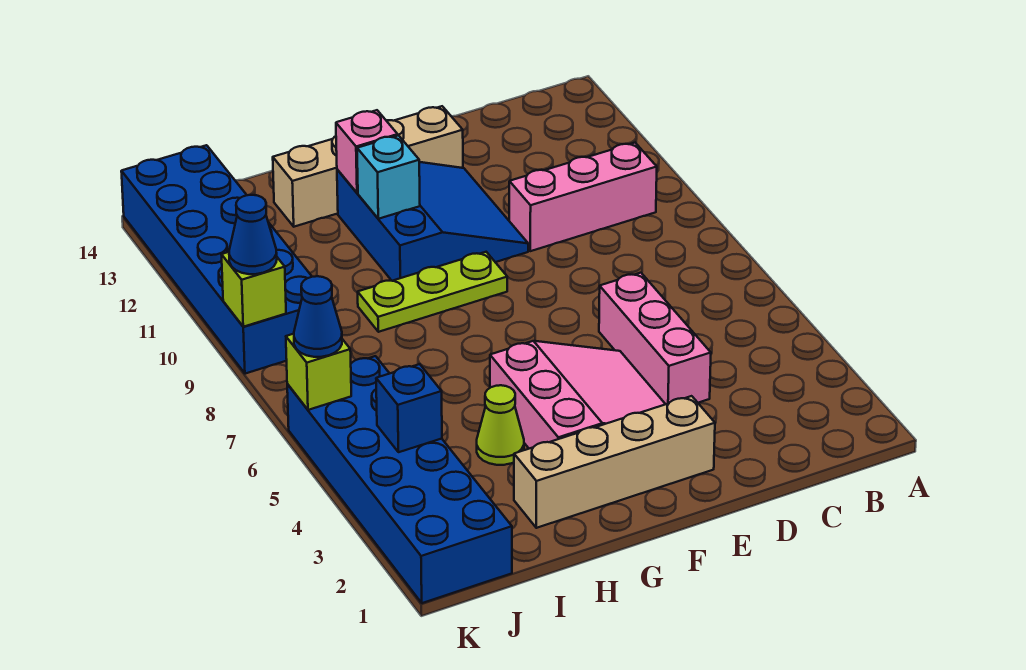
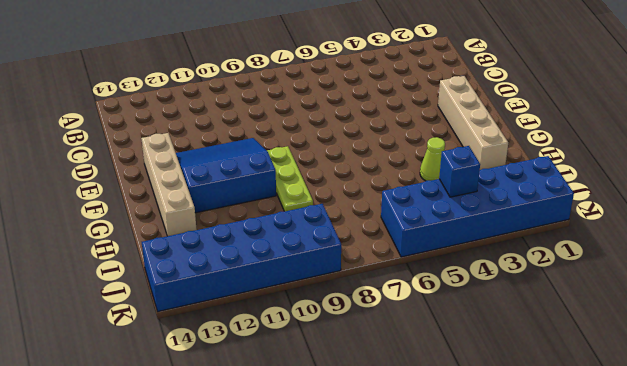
none -> pink 1x3 brick [509,143,657,251]
none -> pink 1x3 brick [599,273,711,404]
none -> pink 3x3 slope [490,341,665,449]

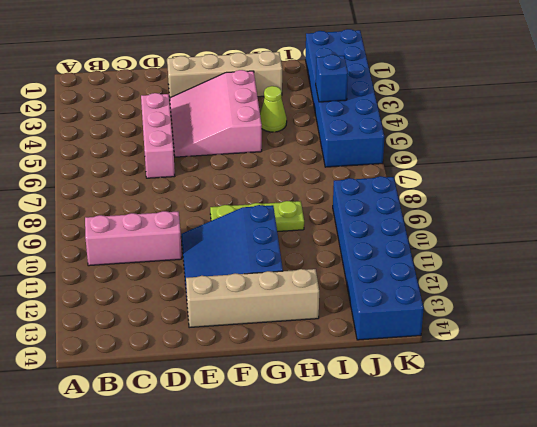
none -> cyan 1x1 brick [357,136,420,219]
none -> pink 1x1 brick [336,110,398,193]
none -> lime 1x1 brick [286,334,351,410]

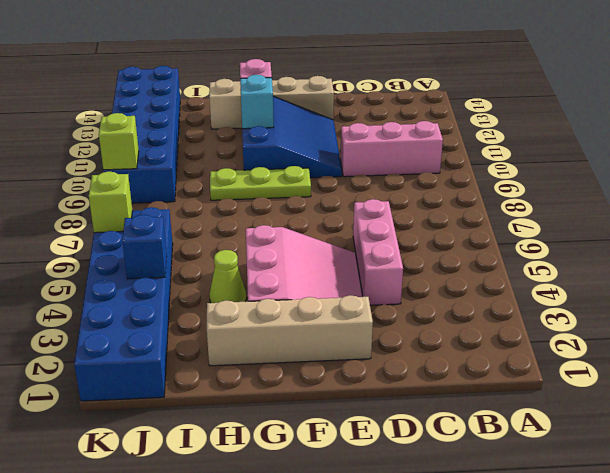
none -> blue 1x1 cone [294,276,342,357]
none -> blue 1x1 cone [229,195,277,274]

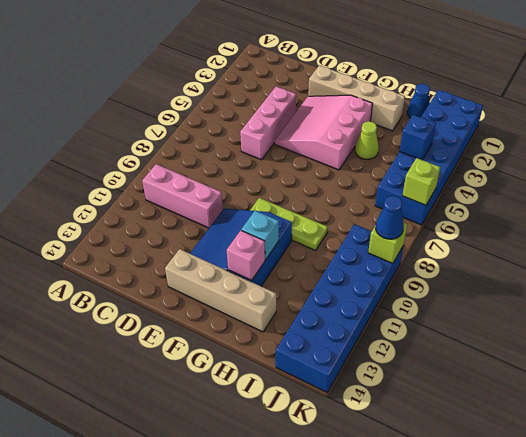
blue 1x1 cone [407,84,430,118] -> blue 1x1 cone moved to [294,276,342,357]

